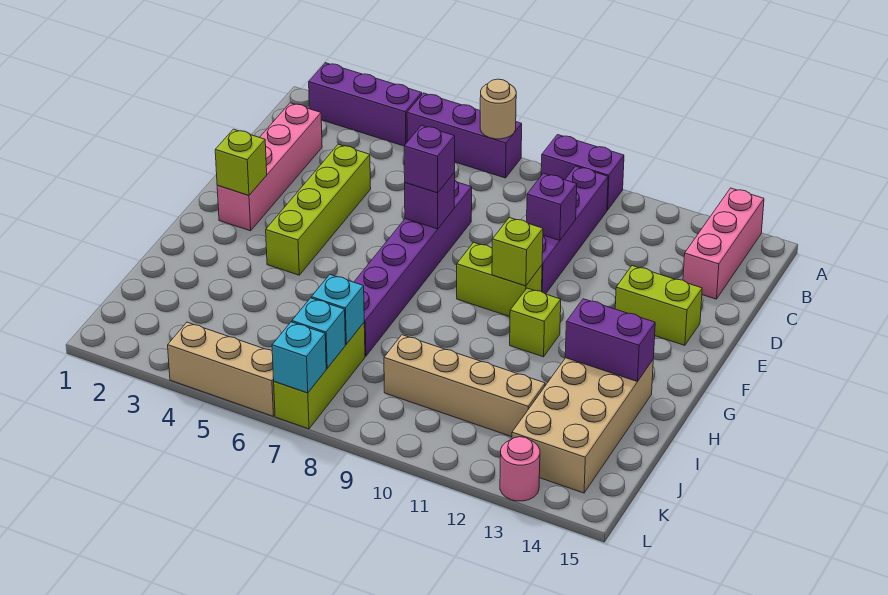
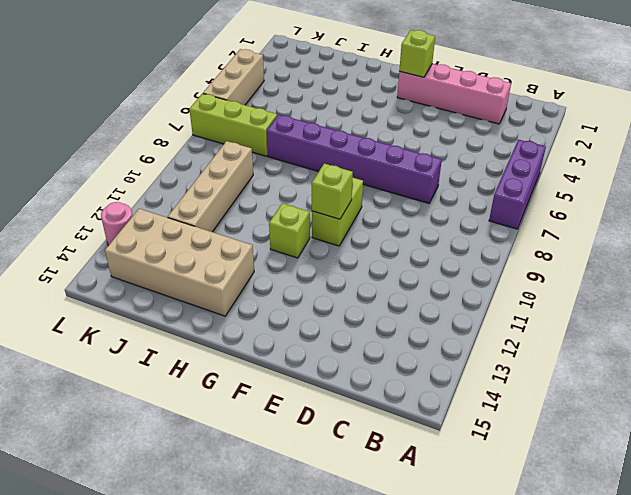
none -> purple 1x3 brick [309,63,422,146]
none -> purple 1x2 brick [541,135,624,210]
none -> pink 1x3 brick [683,188,764,299]

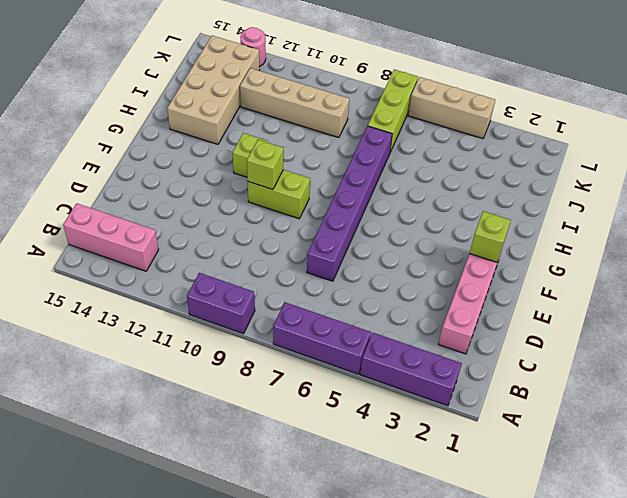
pink 1x3 brick [63,203,159,271] -> pink 1x3 brick turned to [683,188,764,299]
none -> purple 1x4 brick [542,166,608,294]
none -> lime 1x4 brick [266,144,371,275]
none -> lime 1x2 brick [615,266,702,345]

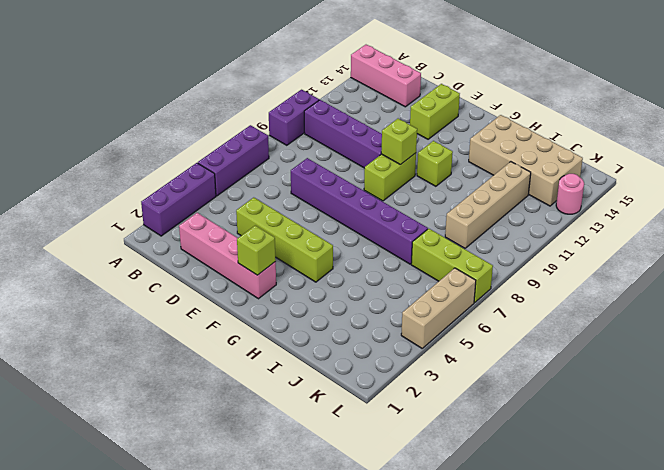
none -> tan 1x1 round brick [480,79,516,139]
none -> purple 1x1 brick [527,173,577,240]
none -> purple 1x1 brick [405,172,455,229]

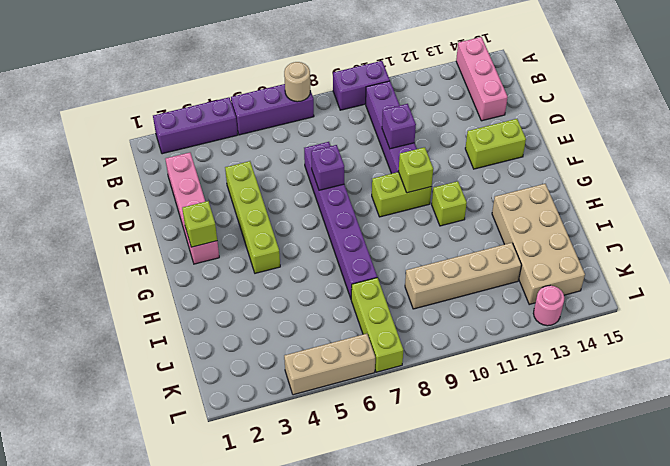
none -> purple 1x2 brick [565,299,655,381]
none -> cyan 1x1 brick [311,275,364,344]
none -> cyan 1x1 brick [292,298,346,368]

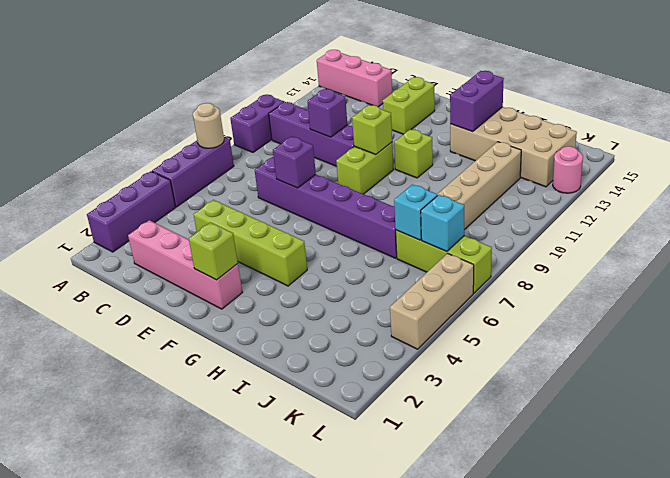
none -> cyan 1x1 brick [272,322,326,393]
none -> purple 1x1 brick [404,125,455,193]

